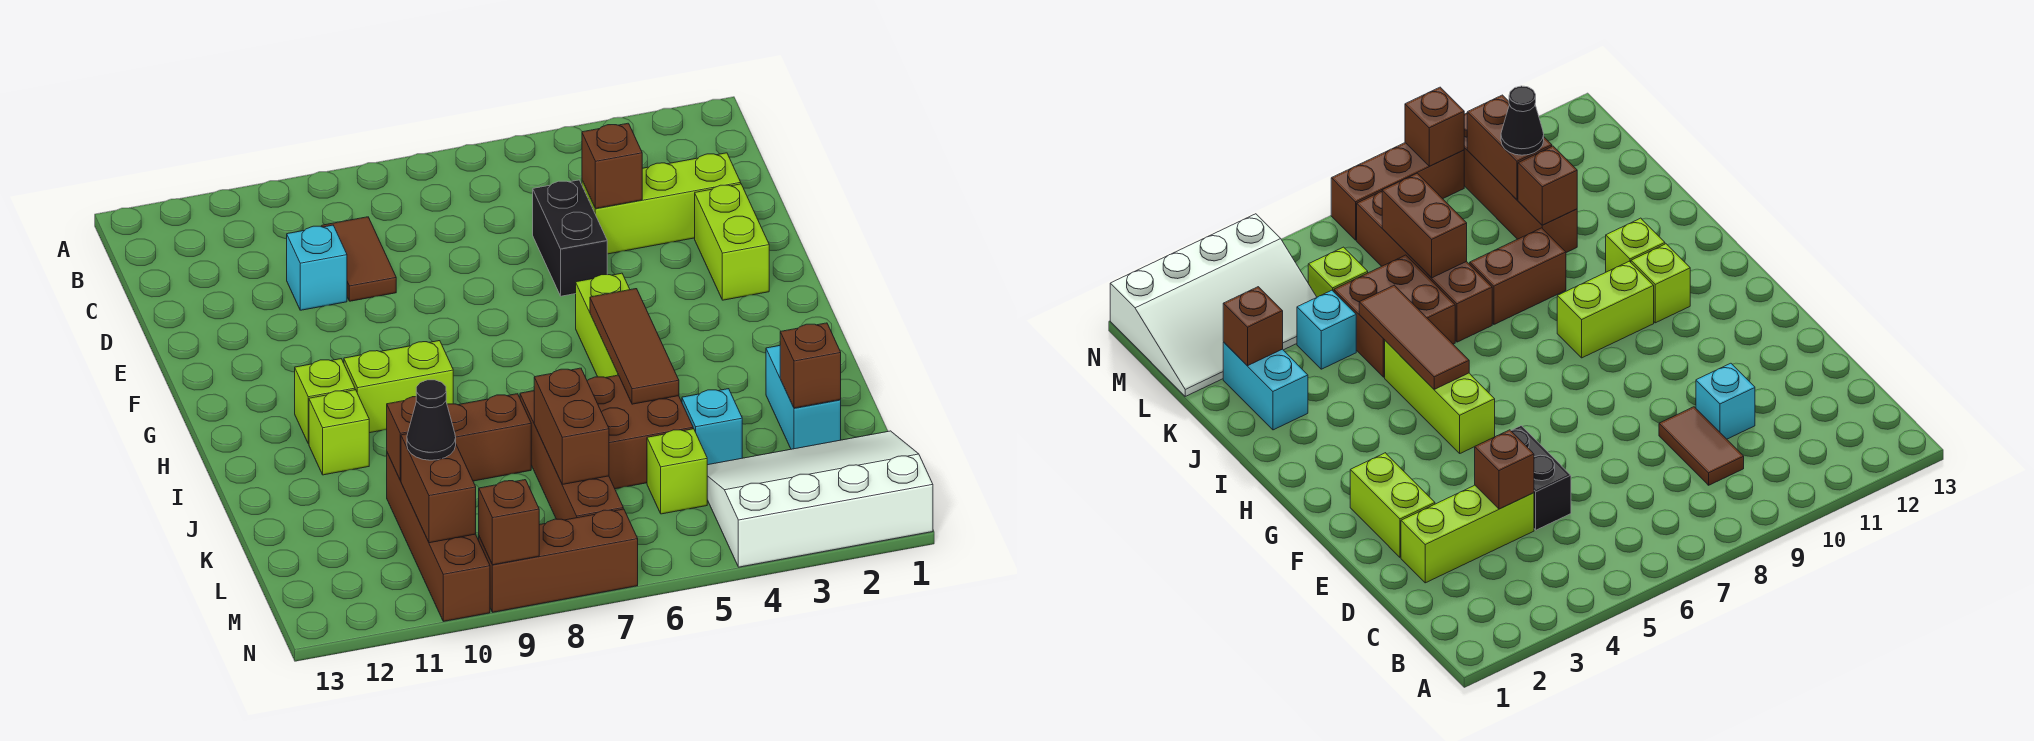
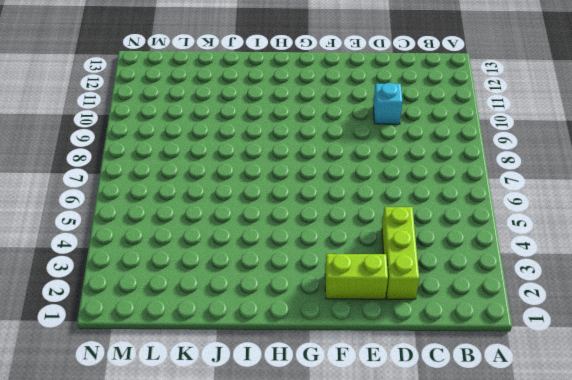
none -> brown 1x2 tile [322,217,396,301]
none -> black 1x2 brick [533,180,607,296]
none -> lime 1x3 brick [576,273,630,378]

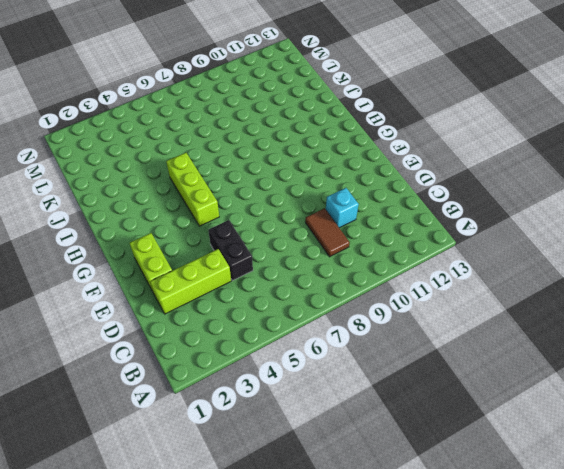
none -> lime 1x2 brick [344,341,453,433]
none -> lime 1x1 brick [295,359,355,444]
none -> lime 1x1 brick [309,390,369,475]

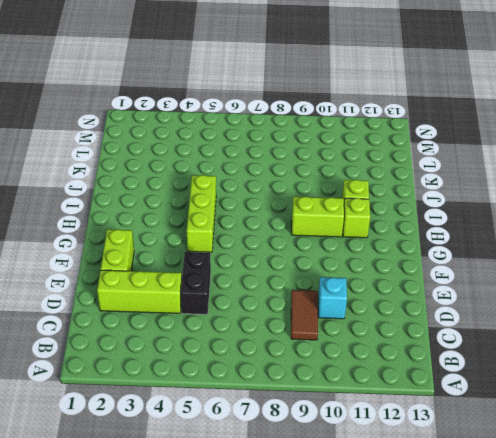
none -> cyan 1x2 brick [766,346,841,449]
none -> brown 2x2 brick [587,375,693,489]
none -> brown 1x4 brick [520,391,623,520]

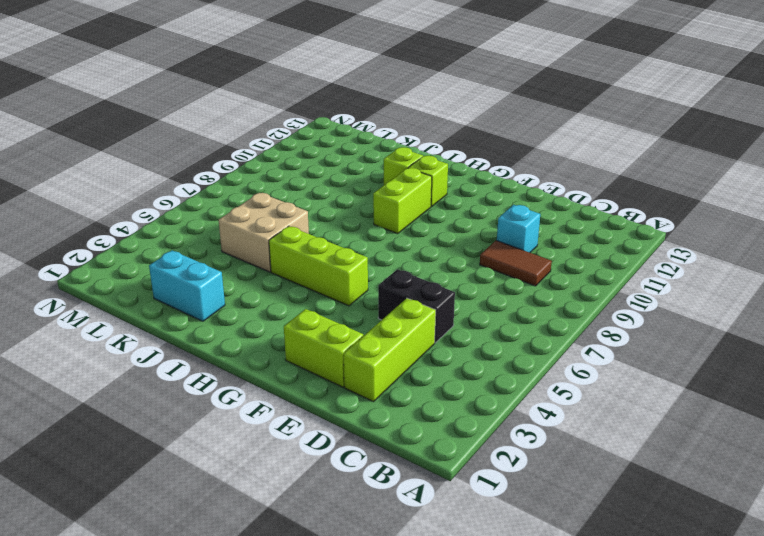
tan 2x2 brick [219,193,309,272] -> brown 2x2 brick [587,375,693,489]
none -> brown 1x4 brick [520,391,623,520]
none -> brown 1x2 brick [447,394,531,481]
none -> cyan 1x1 brick [682,389,742,465]

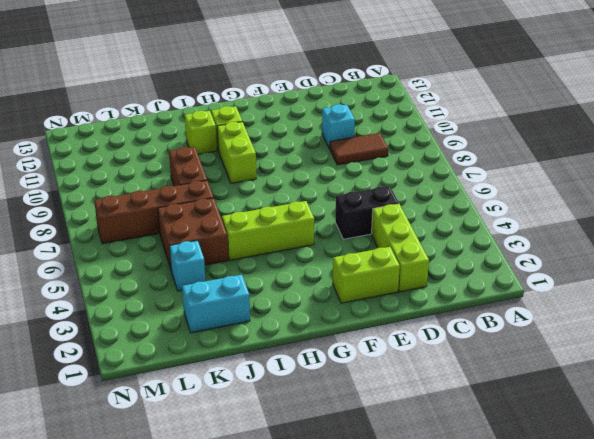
none -> brown 1x4 brick [387,453,490,621]
none -> white 3x4 slope [707,431,933,567]
none -> lime 1x1 brick [647,429,707,514]

